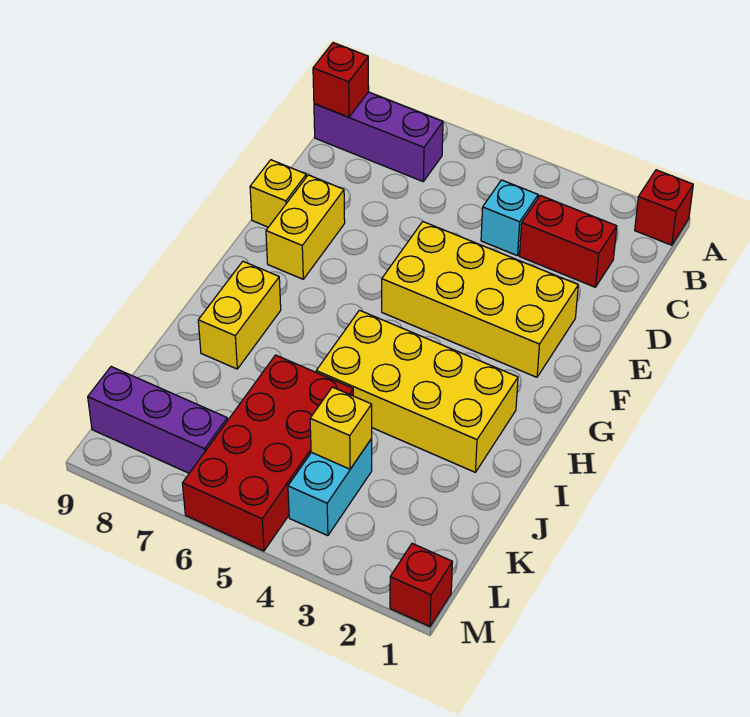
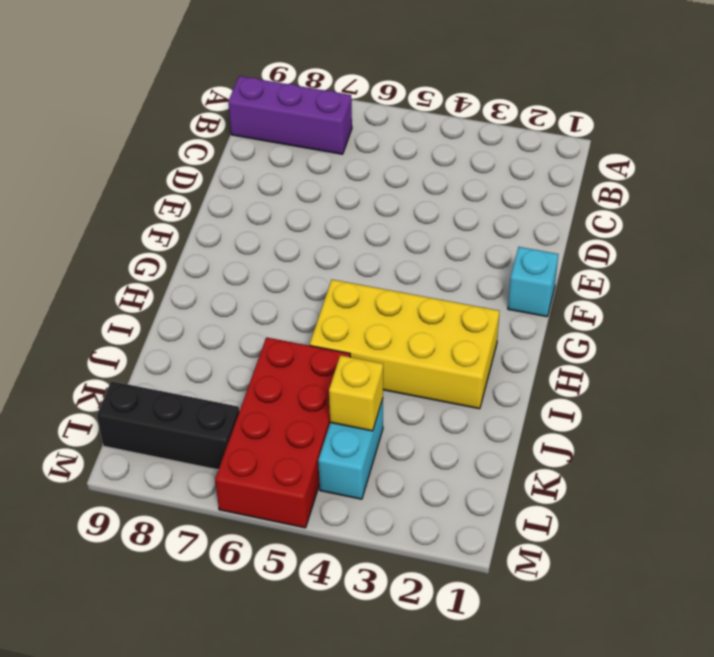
cyan 1x1 brick [508,247,559,317] -> cyan 1x1 brick moved to [481,180,538,256]
black 1x3 brick [97,381,239,470] -> purple 1x3 brick [88,367,228,473]
none -> red 1x1 brick [635,170,693,245]
none -> red 1x2 brick [520,195,617,287]
none -> yellow 2x4 brick [382,222,578,377]

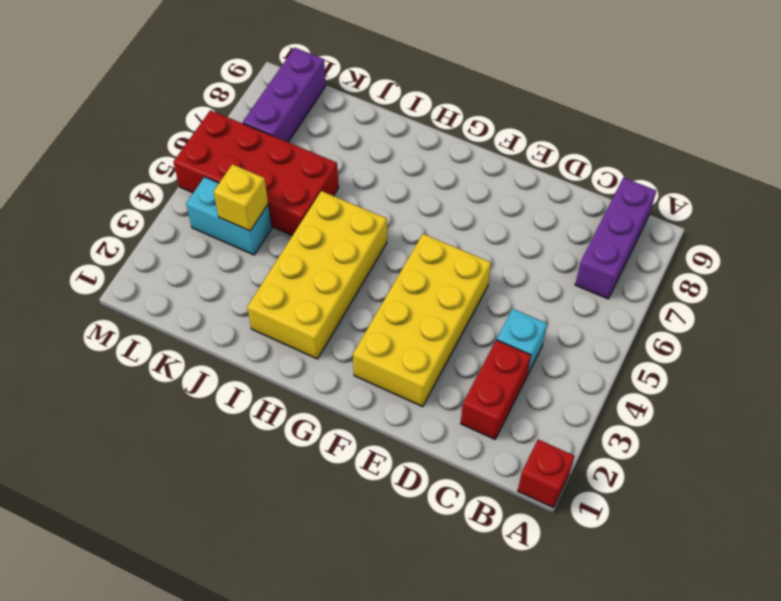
none -> yellow 1x2 brick [266,175,345,279]
none -> yellow 1x1 brick [250,160,306,227]
none -> yellow 1x2 brick [198,262,281,369]

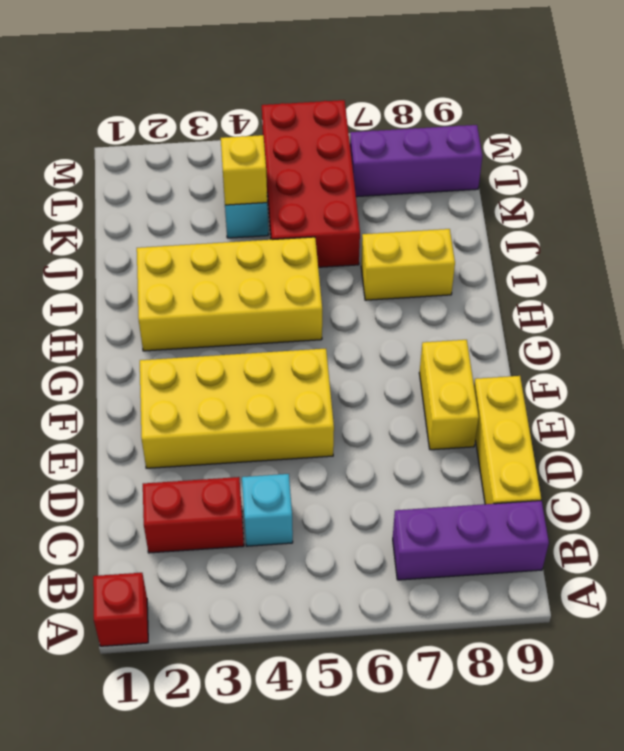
yellow 1x3 brick [474,376,541,504] -> yellow 1x1 brick [250,160,306,227]
yellow 1x2 brick [361,229,455,300] -> yellow 1x2 brick turned to [198,262,281,369]
none -> red 1x1 brick [390,544,452,627]
none -> red 1x1 brick [313,43,369,117]

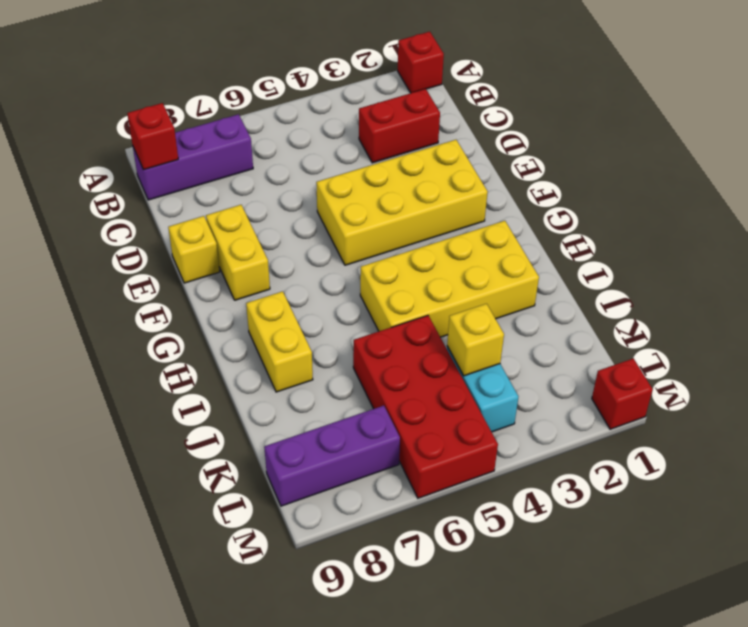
none -> cyan 1x1 brick [481,180,538,256]

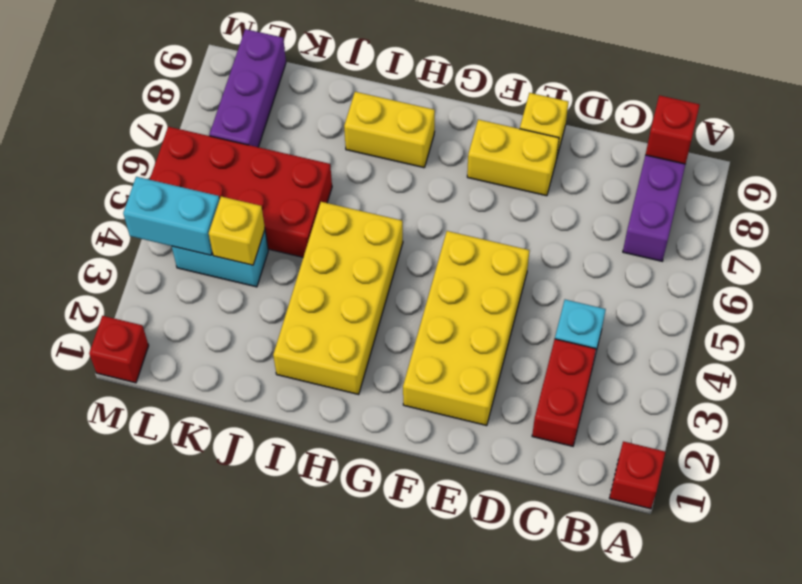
cyan 1x2 brick [123,177,220,255] -> none

